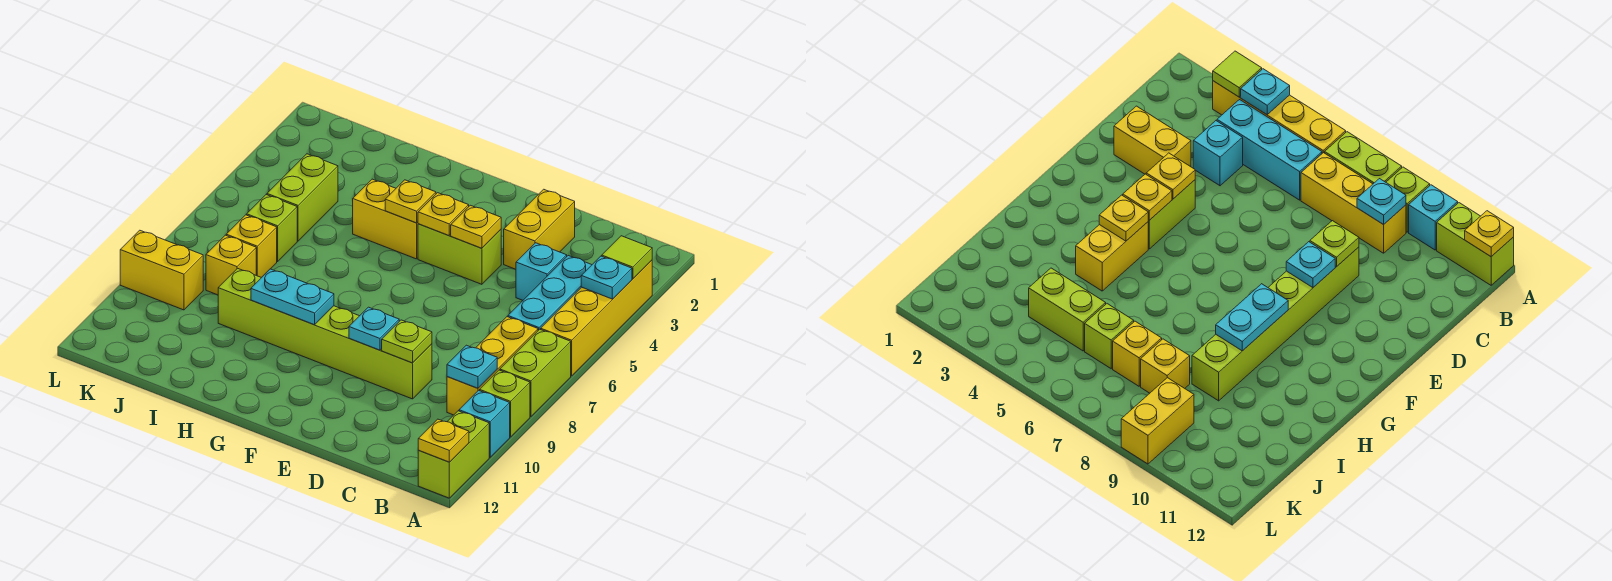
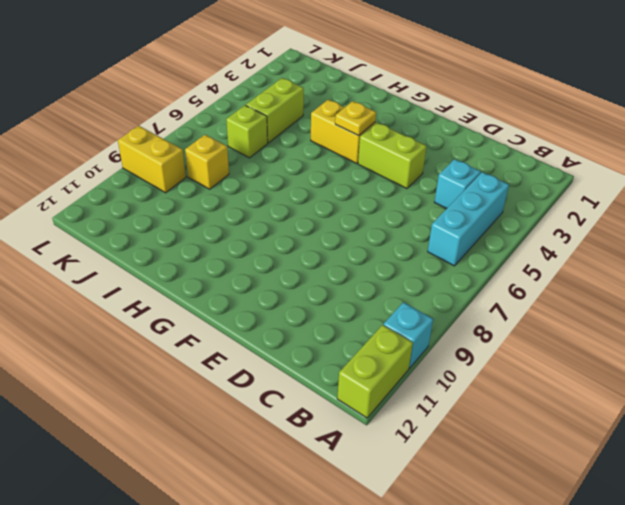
none -> yellow 1x4 brick [541,260,652,376]
none -> lime 1x2 brick [500,329,571,417]
none -> lime 1x1 brick [480,370,530,437]

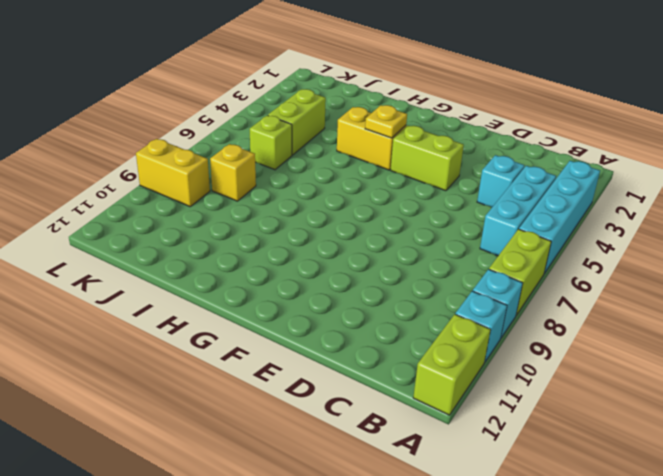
cyan 1x4 brick [519,161,600,273] -> yellow 1x4 brick [541,260,652,376]
cyan 1x1 brick [473,269,523,338] -> lime 1x1 brick [480,370,530,437]
none -> yellow 1x3 brick [447,317,538,415]
none -> yellow 1x2 brick [504,189,575,269]
none -> lime 1x6 brick [218,268,432,399]

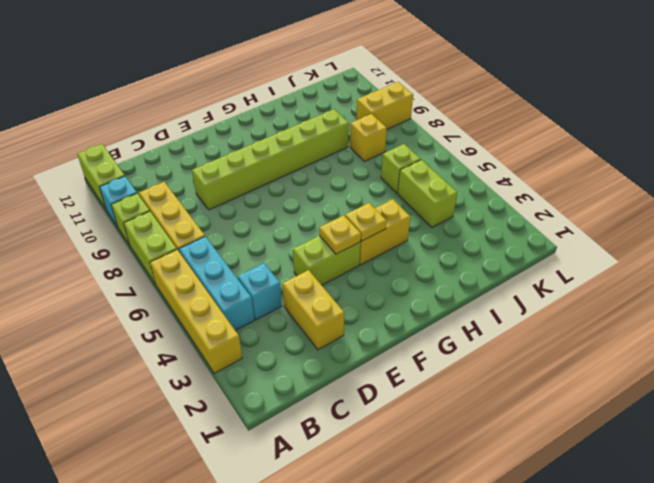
none -> yellow 1x1 brick [226,215,277,278]
none -> lime 1x1 tile [602,236,652,279]
none -> cyan 1x1 plate [581,256,632,299]

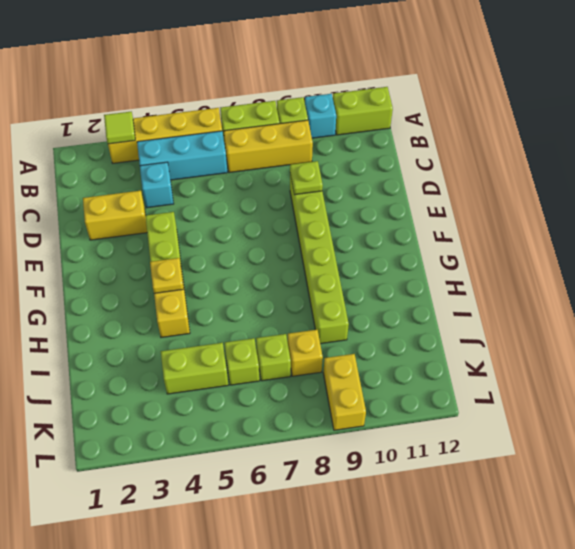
lime 1x1 brick [256,334,291,381] -> yellow 1x1 brick [226,215,277,278]
none -> cyan 1x1 plate [581,256,632,299]
none -> yellow 1x1 plate [418,419,469,462]
none -> cyan 1x1 plate [447,345,497,388]

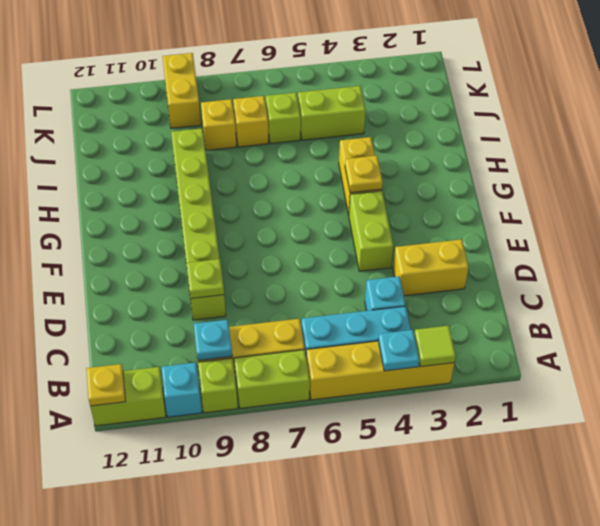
none -> yellow 1x1 plate [451,205,501,248]
none -> cyan 1x1 plate [349,307,399,350]
none -> yellow 1x1 plate [418,193,469,236]

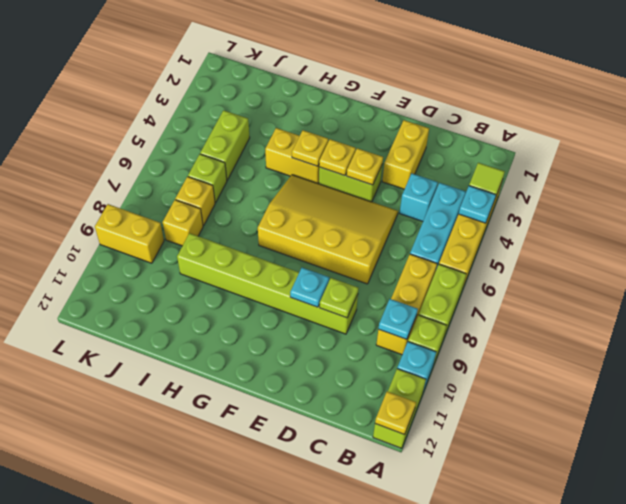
yellow 3x4 slope [258,175,398,284] -> none
none -> cyan 1x2 plate [251,269,334,325]

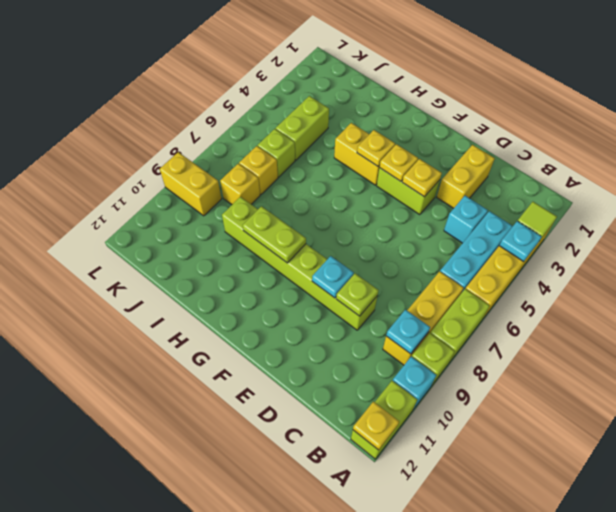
lime 1x2 plate [243,206,306,263] -> cyan 1x2 plate [251,269,334,325]

